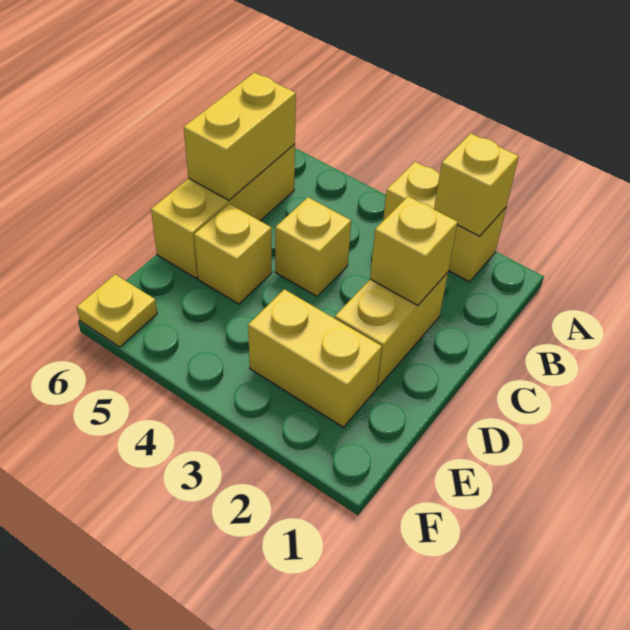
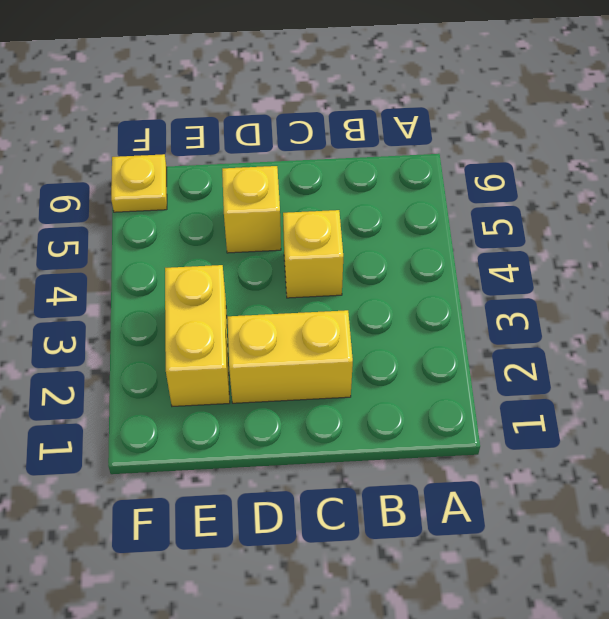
none -> yellow 1x2 brick [383,162,506,282]
none -> yellow 1x3 brick [151,144,295,278]

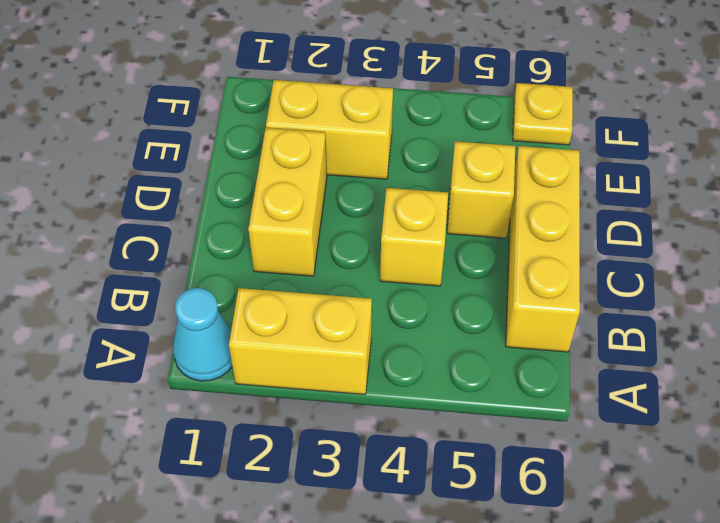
cyan 1x1 cone [173,288,232,381] -> none
none -> yellow 1x1 brick [434,133,519,236]
none -> yellow 1x2 brick [184,73,296,200]

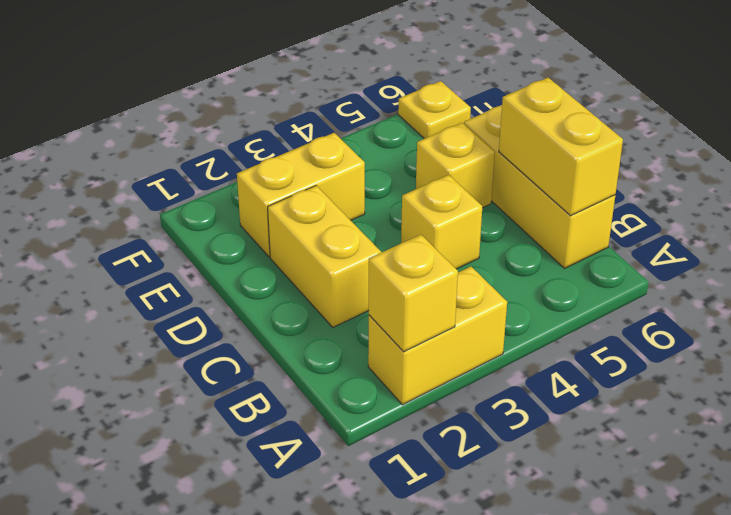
none -> yellow 1x1 brick [370,196,458,306]

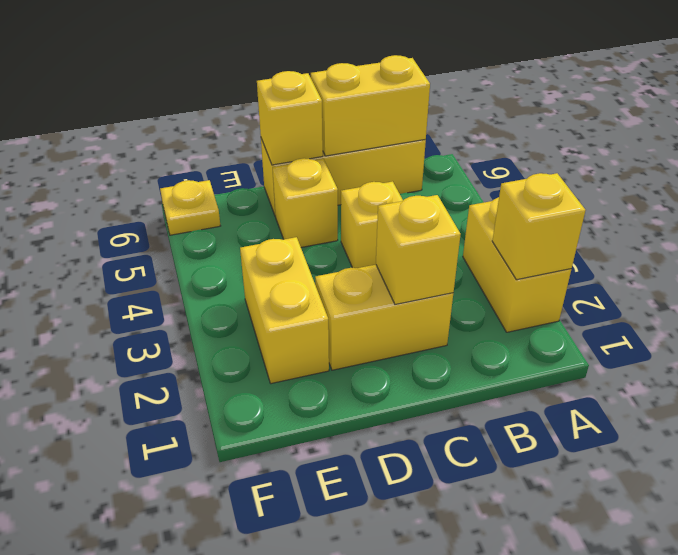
yellow 1x1 brick [257,71,323,165] -> none

